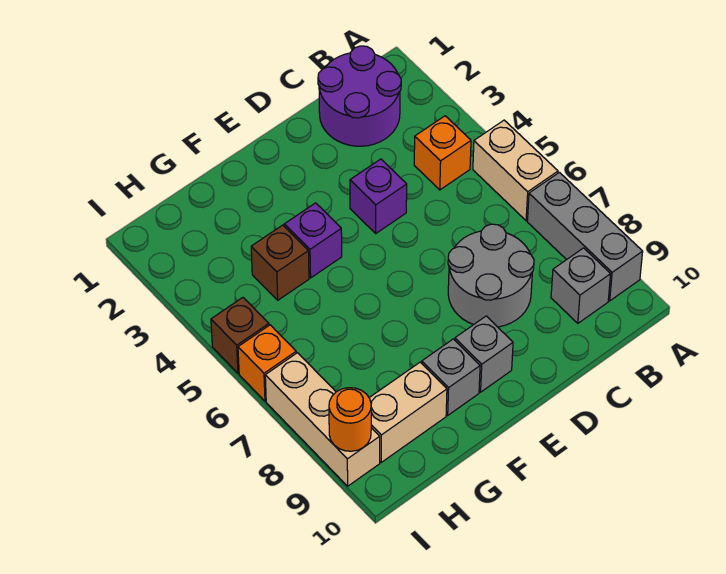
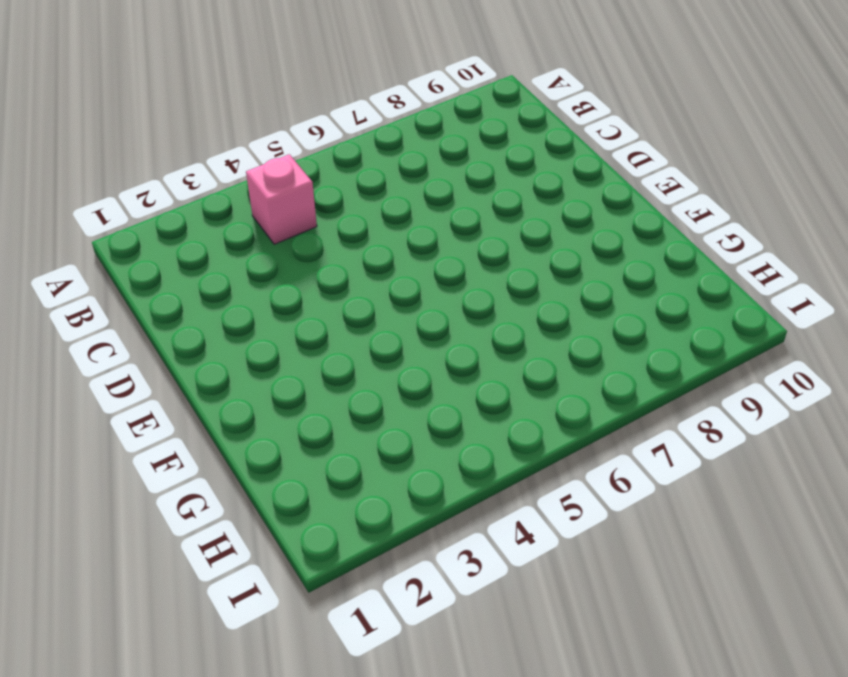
pink 1x1 brick [246,154,317,244] -> orange 1x1 brick [414,116,471,190]
none -> tan 1x2 brick [473,120,558,221]
none -> grey 1x3 brick [527,172,643,301]
none -> purple 2x2 round brick [318,46,401,146]

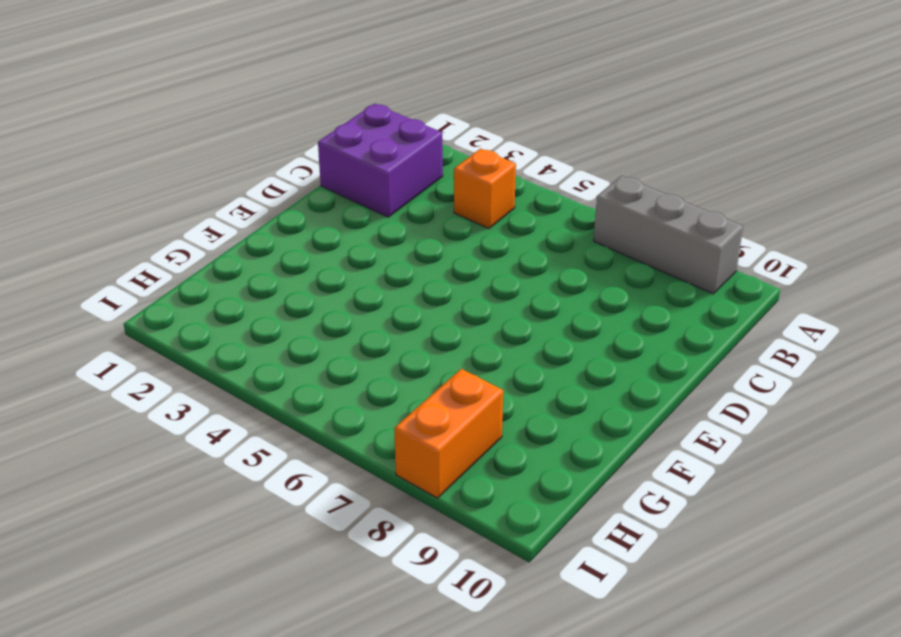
purple 2x2 brick [318,104,443,217] -> purple 2x2 round brick [318,46,401,146]
orange 1x2 brick [394,369,503,498] -> tan 1x3 brick [265,353,380,486]
none -> tan 1x2 brick [473,120,558,221]
none -> grey 1x1 brick [551,248,611,323]
none -> grey 2x2 round brick [448,224,534,327]

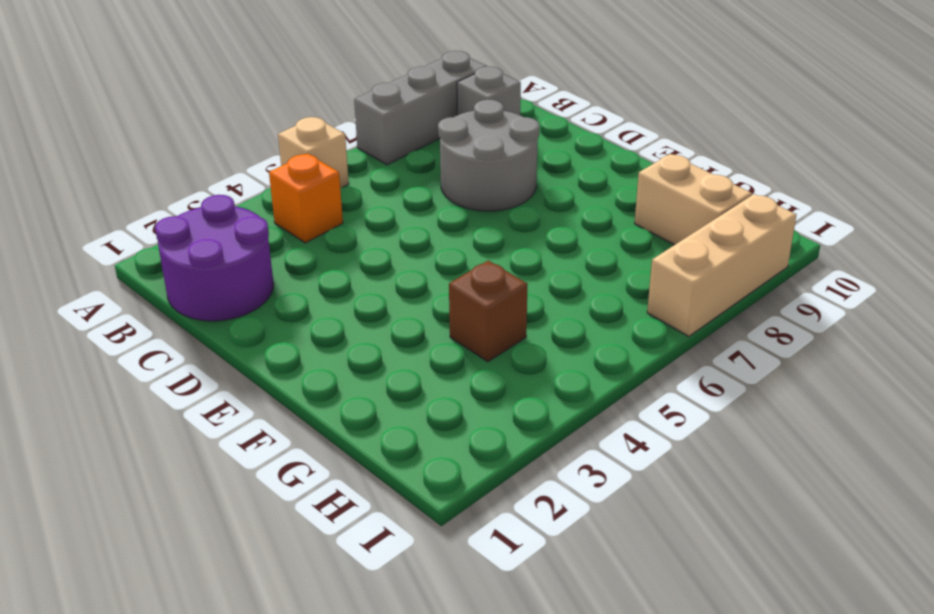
tan 1x1 brick [278,117,349,188] -> tan 1x2 brick [473,120,558,221]
none -> purple 1x1 brick [350,159,407,233]
none -> grey 1x1 brick [455,316,513,392]
none -> purple 1x1 brick [284,203,342,278]

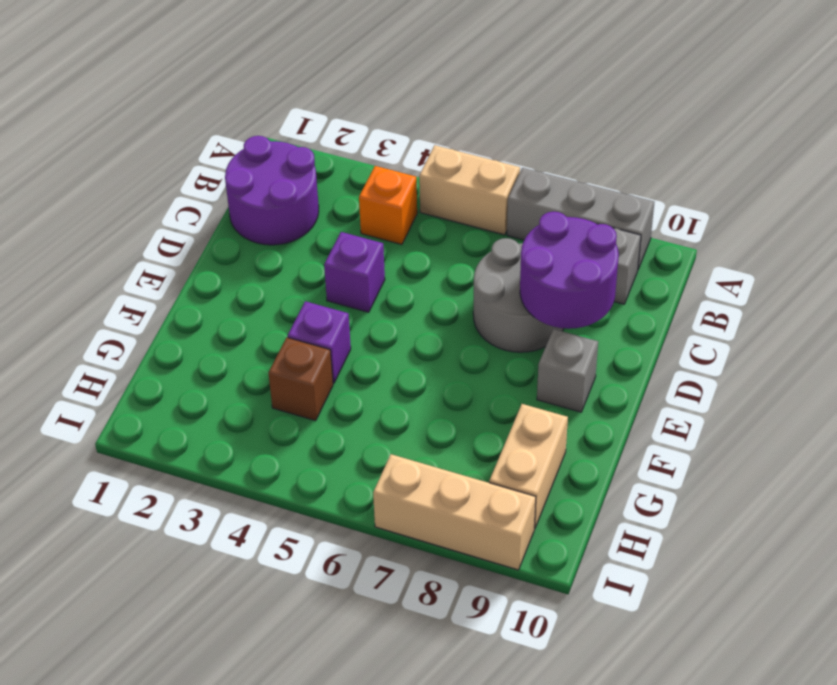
purple 2x2 round brick [520,212,619,329] -> none
none -> grey 1x1 brick [422,339,480,415]
none -> brown 1x1 brick [211,298,269,373]
none -> orange 1x1 brick [238,325,296,401]

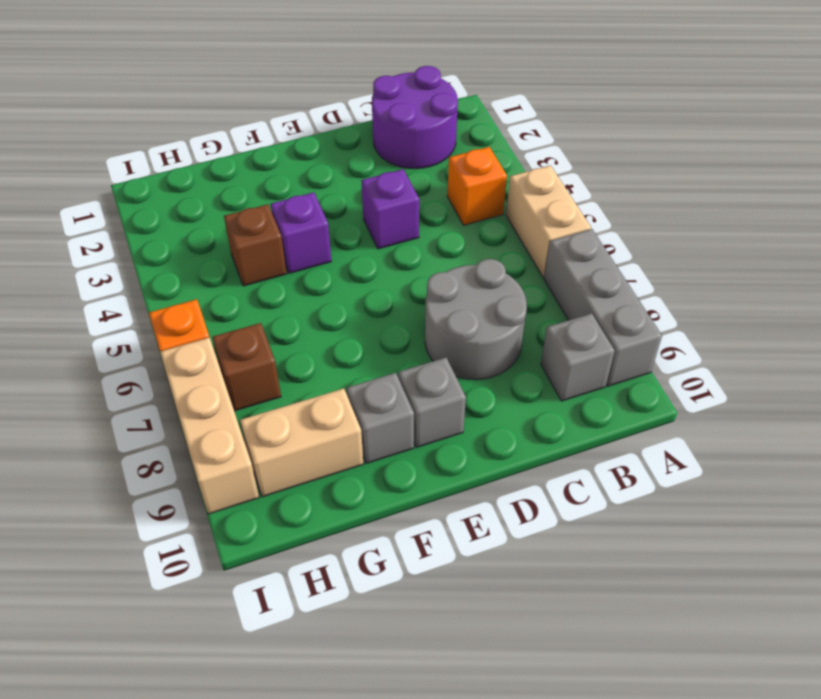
brown 1x1 brick [212,323,281,411] -> brown 1x1 brick moved to [211,298,269,373]
none -> orange 1x1 round brick [329,388,371,451]

